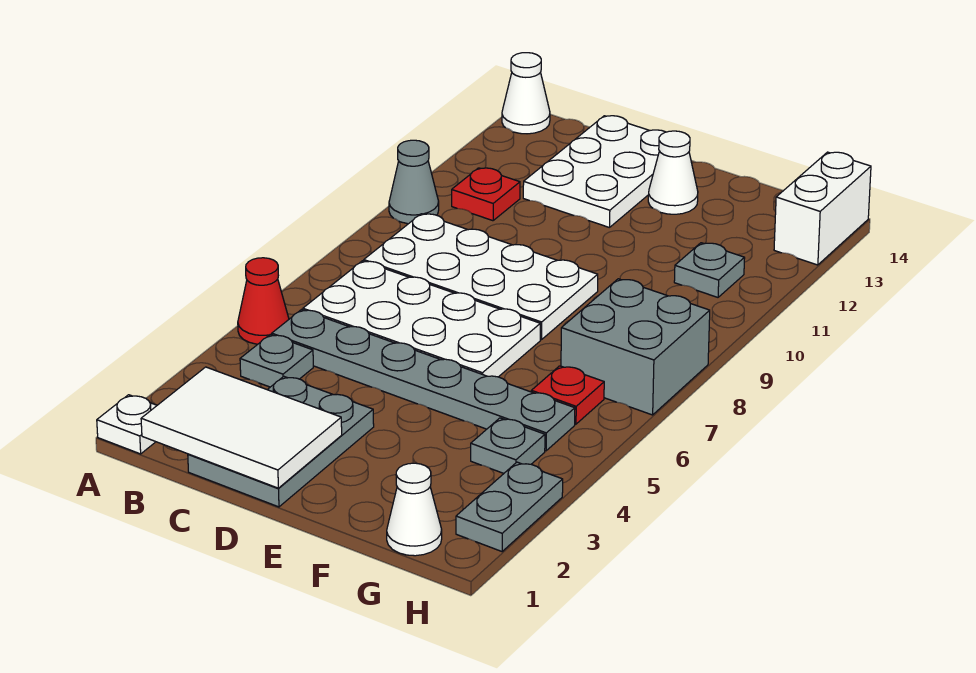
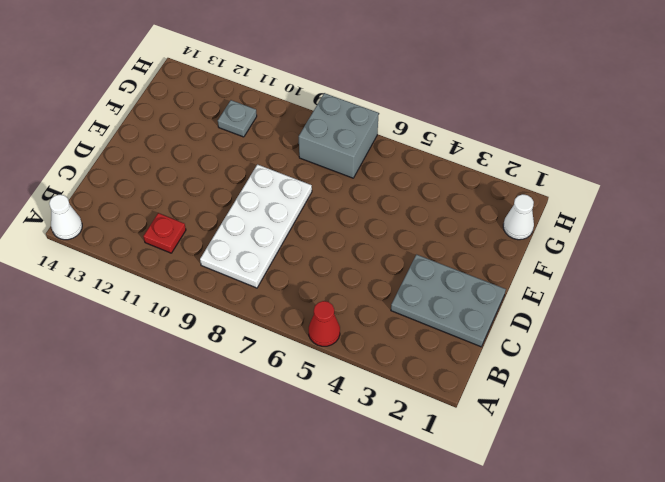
none -> white 1x1 plate [97,395,157,454]
none -> grey 1x1 cone [389,140,439,224]
none -> grey 1x1 plate [240,334,313,387]

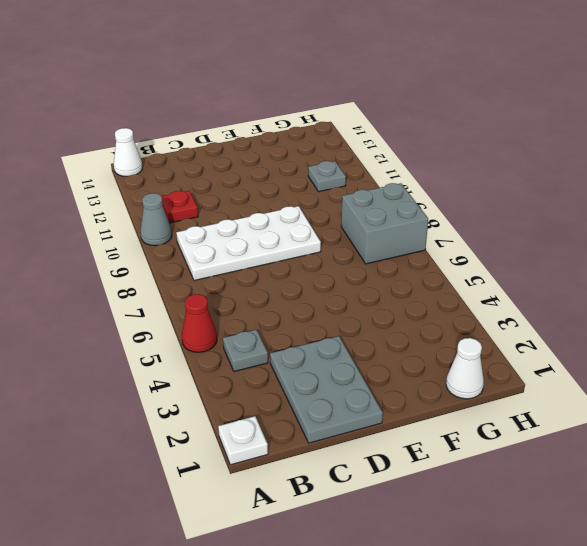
none -> grey 1x6 plate [272,310,575,451]
none -> white 2x4 plate [303,261,540,377]
none -> white 2x3 plate [523,116,665,228]

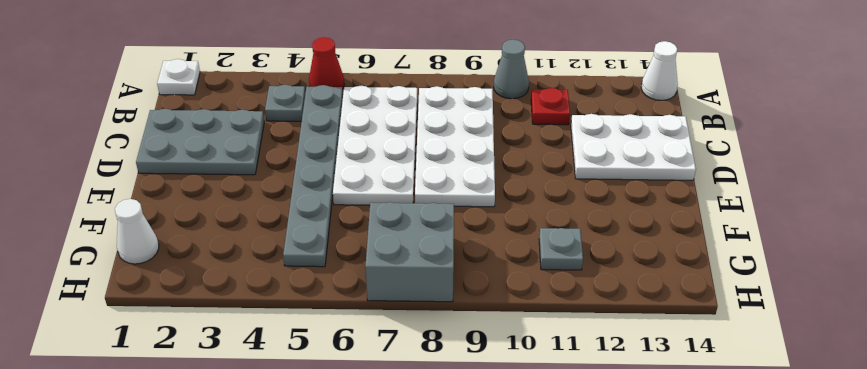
none -> white 1x1 cone [648,131,698,214]
none -> grey 1x1 plate [471,418,545,473]
none -> red 1x1 plate [531,366,604,424]

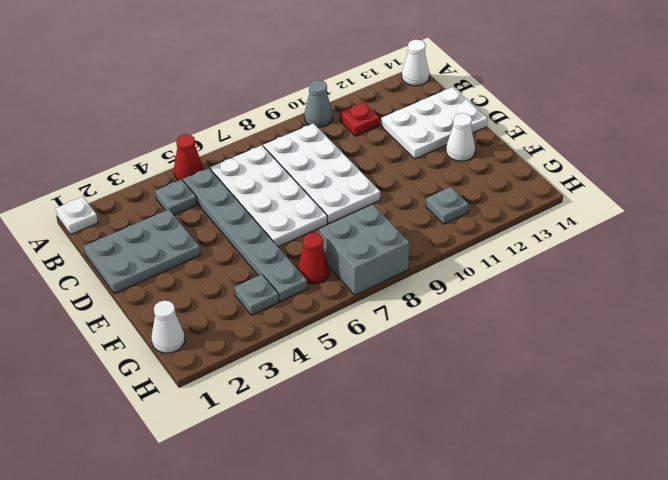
red 1x1 cone [298,233,329,284] -> red 1x1 plate [531,366,604,424]
none -> grey 1x2 plate [456,462,563,551]
none -> white 1x2 brick [774,152,871,265]
none -> white 2x3 tile [141,367,342,488]

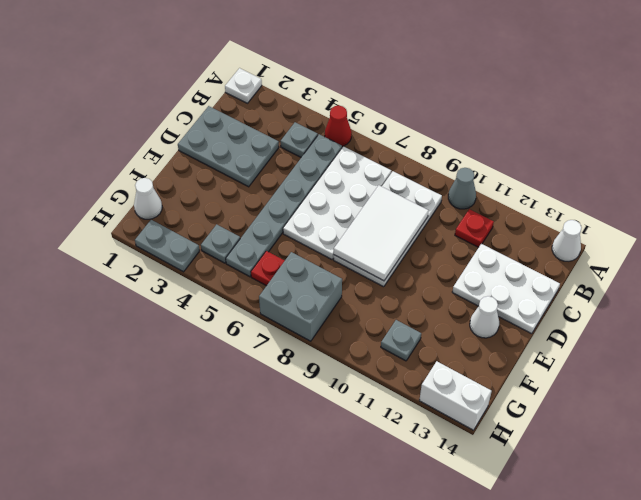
white 2x3 tile [334,185,429,281] -> white 2x3 tile moved to [141,367,342,488]

